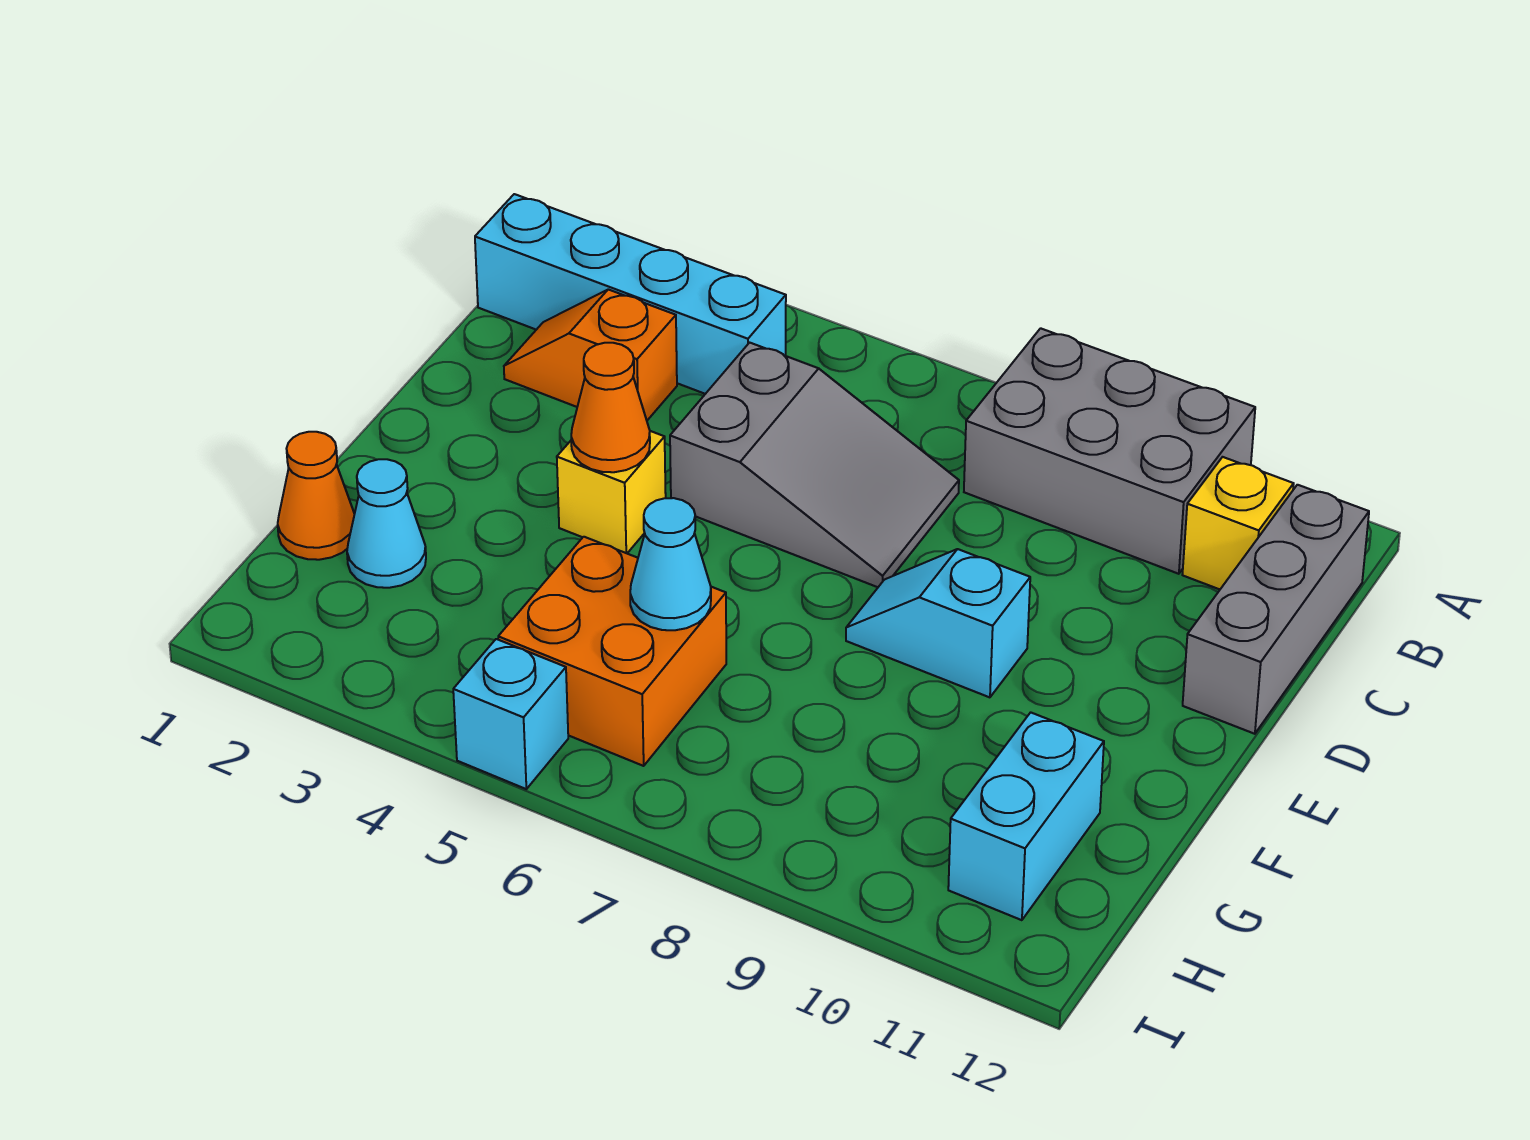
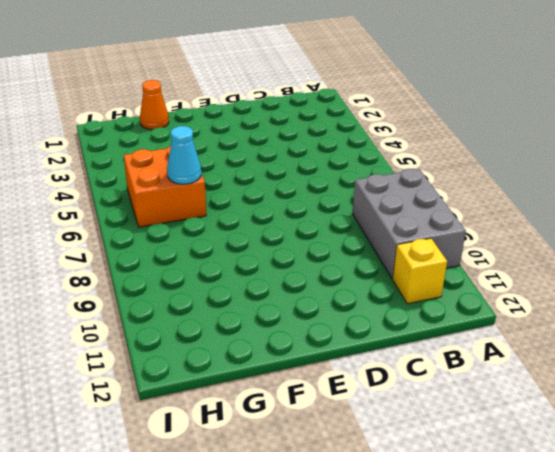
none -> cyan 1x4 brick [475,194,786,394]
none -> grey 1x3 brick [1183,485,1369,734]
none -> orange 1x2 slope [504,289,677,420]

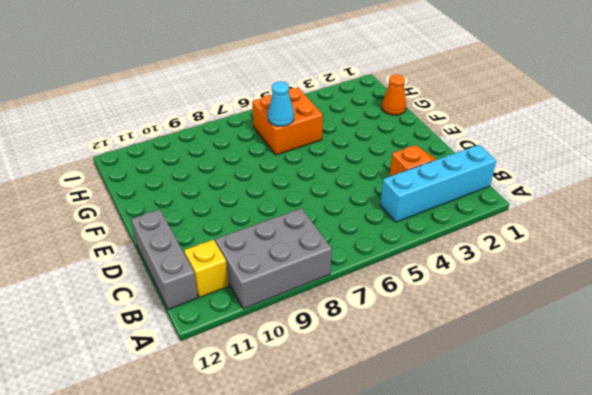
none -> grey 2x3 slope [670,343,959,587]
none -> yellow 1x1 brick [557,431,666,553]
none -> cyan 1x2 slope [846,549,1030,697]

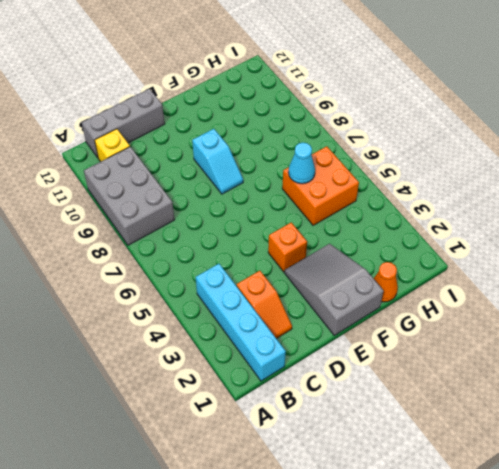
grey 2x3 slope [284,244,384,335] -> grey 2x3 slope moved to [670,343,959,587]
orange 1x1 brick [268,222,307,272] -> yellow 1x1 brick [557,431,666,553]
none -> cyan 1x1 cone [347,459,426,588]
none -> cyan 1x2 brick [948,712,1104,920]
none -> cyan 1x1 brick [453,639,568,789]

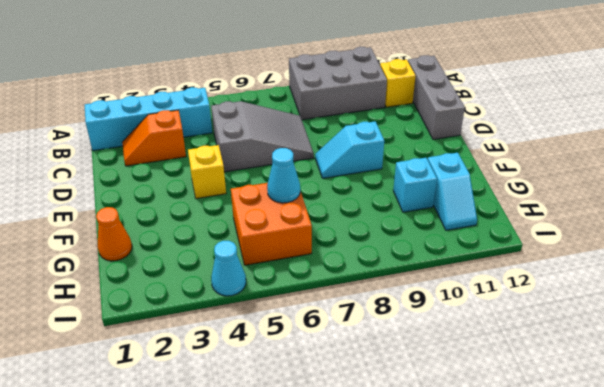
cyan 1x1 brick [393,158,437,212] -> cyan 1x1 brick moved to [453,639,568,789]
cyan 1x2 slope [428,153,477,230] -> cyan 1x2 brick [948,712,1104,920]
cyan 1x1 cone [211,241,246,296] -> cyan 1x1 cone moved to [347,459,426,588]
none -> orange 1x1 cone [571,343,650,472]

